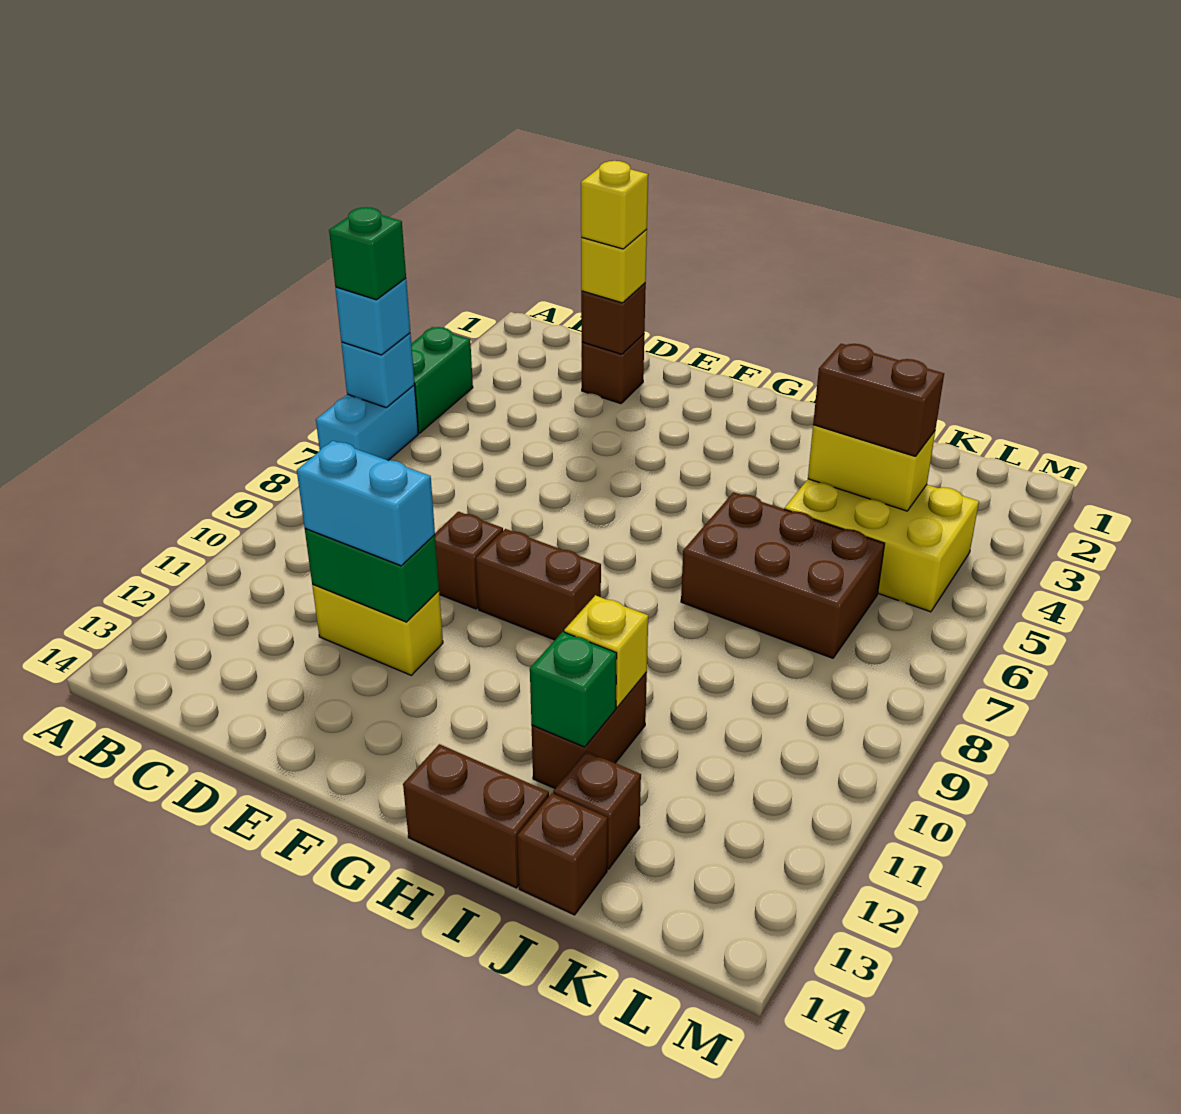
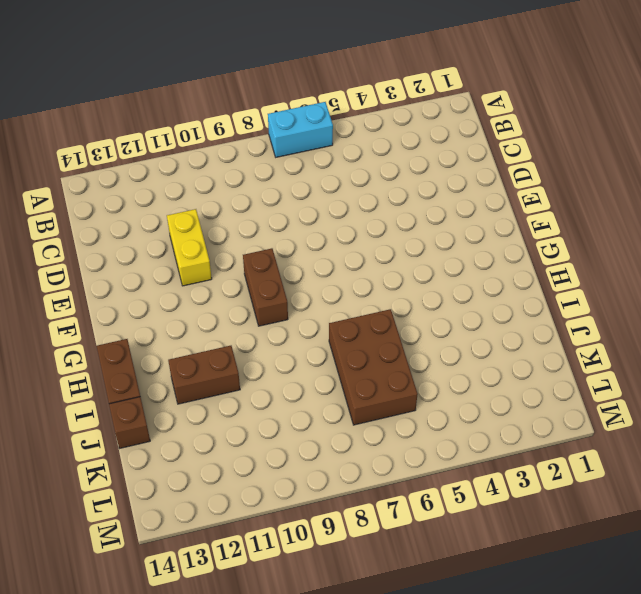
none -> green 1x2 brick [411,327,473,433]
none -> brown 1x1 brick [582,334,644,404]
none -> brown 1x1 brick [435,512,503,609]

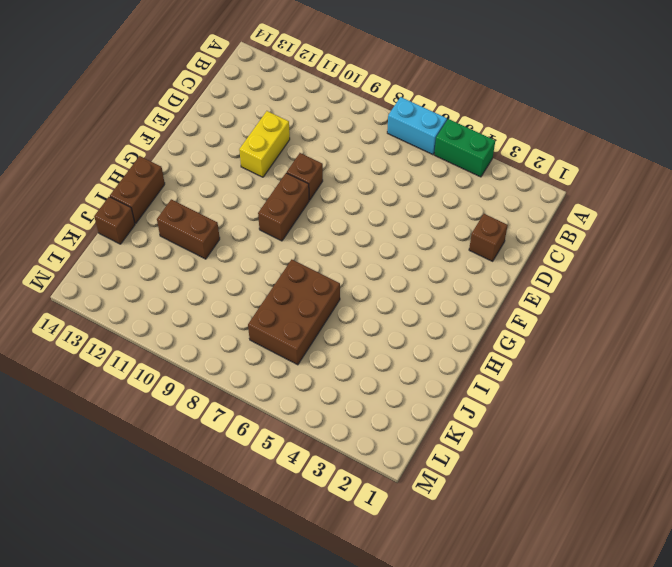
none -> yellow 2x3 brick [784,479,979,612]
none -> brown 1x1 brick [553,751,641,869]
none -> cyan 1x1 brick [341,333,415,407]

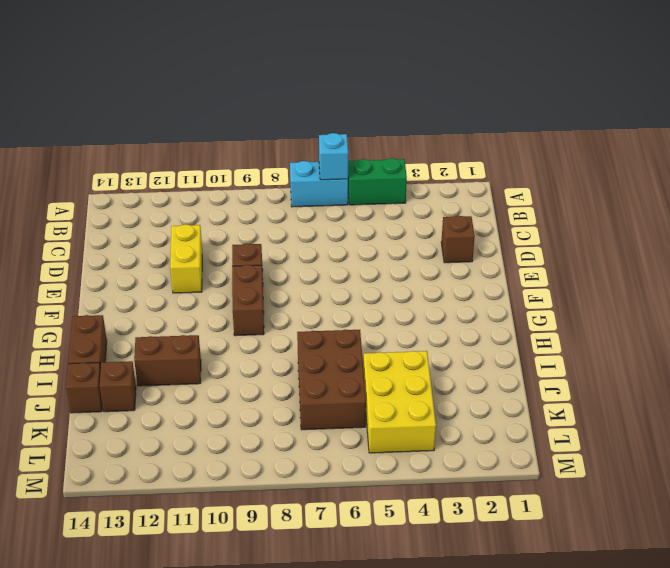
none -> brown 1x1 brick [581,283,646,354]
none -> green 1x2 brick [305,529,439,622]
none -> yellow 1x1 brick [564,595,648,707]

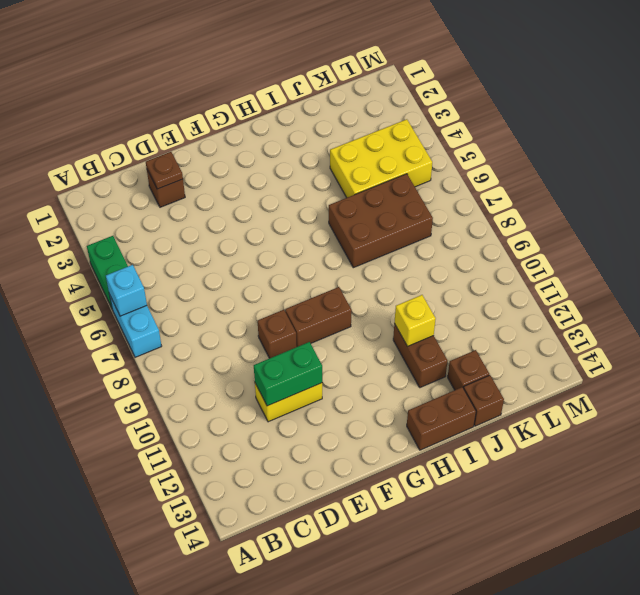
brown 1x1 plate [146,152,183,189] -> brown 1x1 brick [581,283,646,354]
none -> green 1x1 brick [530,632,617,747]
none -> yellow 1x2 brick [808,425,935,511]
none -> cyan 1x1 brick [335,278,410,355]

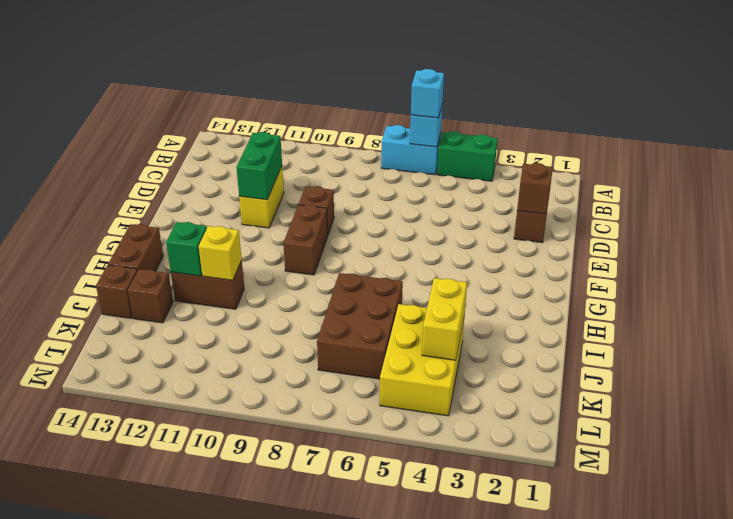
none -> yellow 1x1 brick [581,229,647,303]
none -> cyan 1x2 brick [297,441,435,566]
none -> brown 1x2 brick [813,344,944,456]

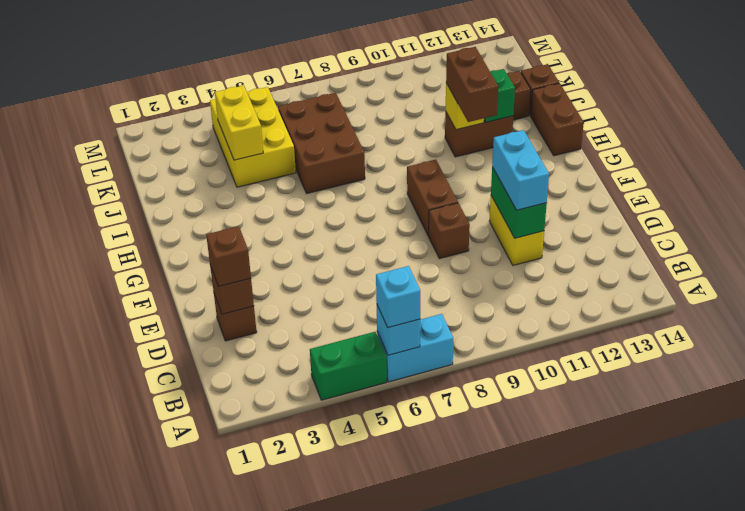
brown 1x1 brick [206,226,251,286] -> yellow 1x1 brick [581,229,647,303]
brown 1x2 brick [446,47,498,122] -> brown 1x2 brick moved to [813,344,944,456]
none -> green 1x1 brick [329,207,406,300]
none -> yellow 1x1 brick [581,161,648,249]

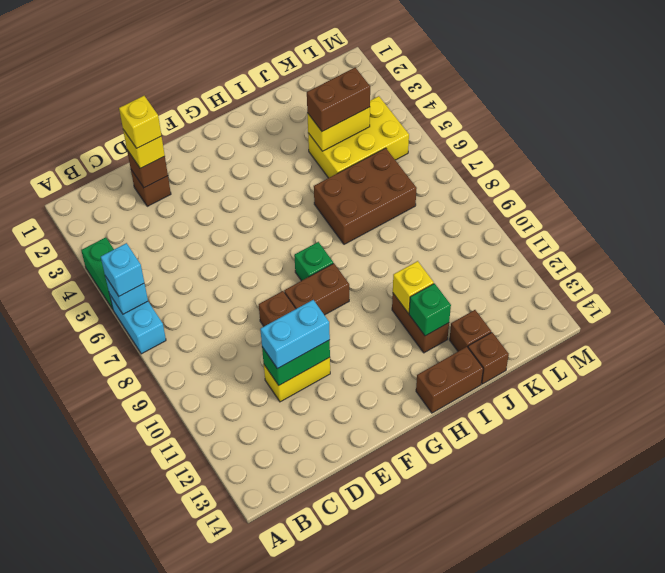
green 1x1 brick [294,242,333,281] -> green 1x1 brick moved to [329,207,406,300]

